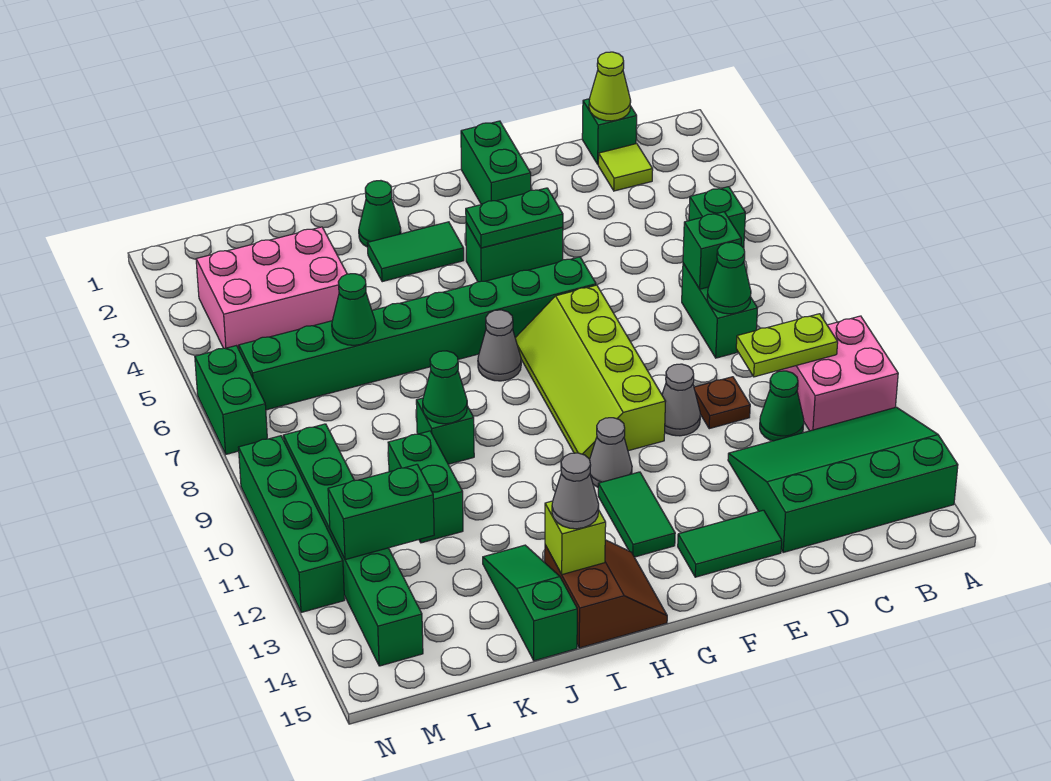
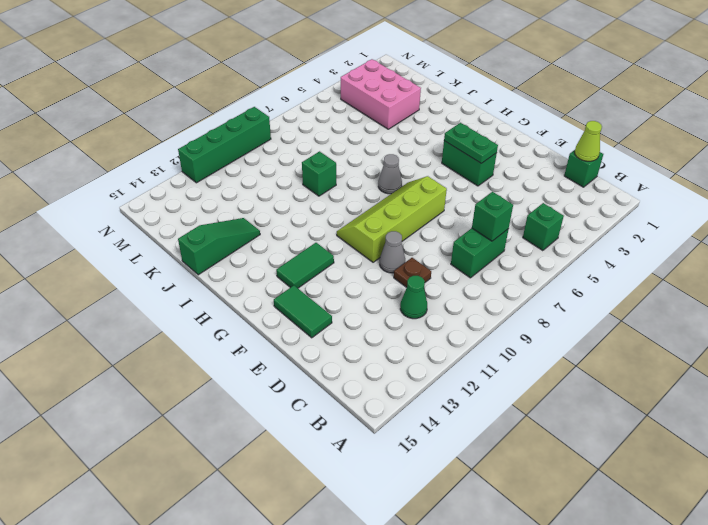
none -> pink 2x2 brick [777,316,898,431]
none -> green 3x4 slope [728,407,958,552]
none -> lime 1x1 tile [598,144,653,191]
none -> green 1x2 brick [461,121,531,205]

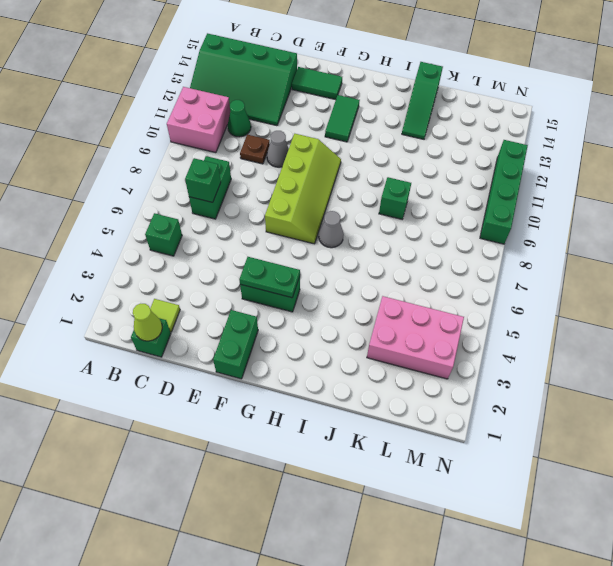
none -> green 1x8 brick [239,257,596,410]
none -> grey 1x1 cone [590,418,632,487]
none -> green 1x2 tile [367,222,464,282]
none -> brown 2x2 slope [545,540,667,648]

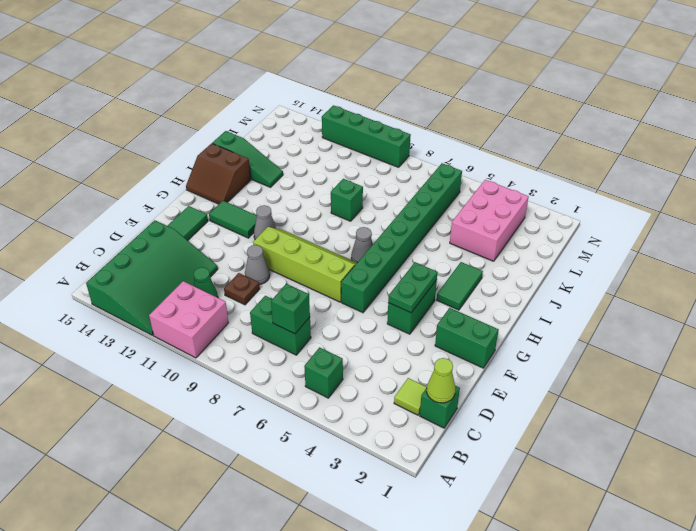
none -> green 1x1 cone [359,181,401,247]
none -> green 1x2 brick [388,431,463,543]
none -> green 1x6 brick [283,424,423,666]
none -> green 1x2 brick [195,346,267,454]

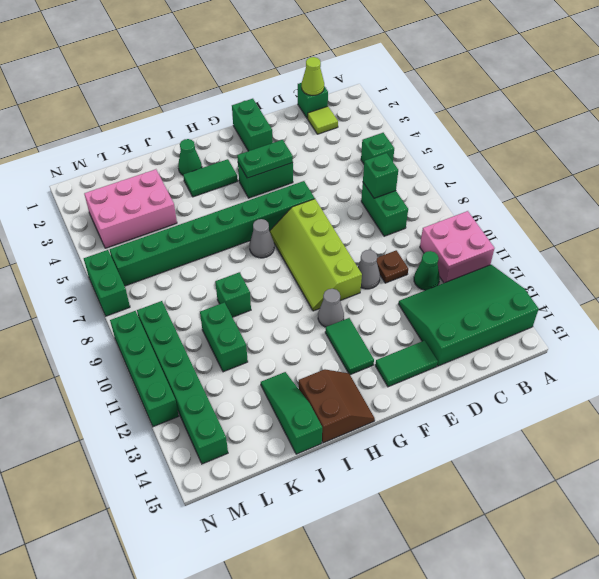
none -> lime 1x2 plate [736,314,838,377]
none -> green 1x1 cone [707,242,751,314]
none -> lime 1x1 brick [545,501,606,574]
none -> green 1x1 cone [423,351,467,424]

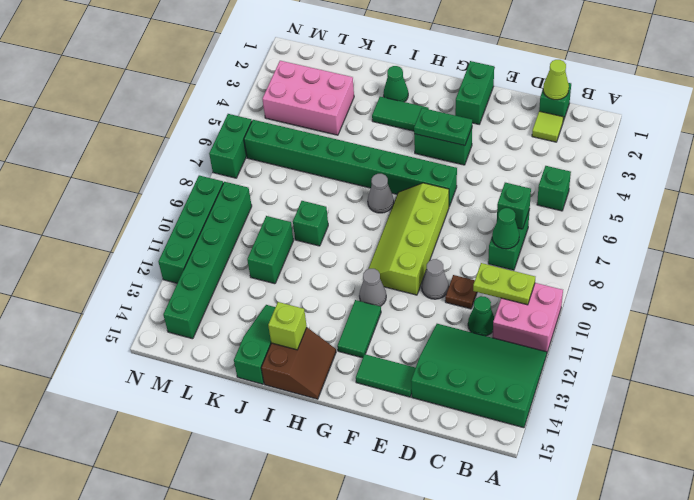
none -> green 1x1 cone [423,351,467,424]
none -> green 1x1 cone [332,274,376,345]
none -> green 1x2 brick [328,464,434,560]
none -> grey 1x1 cone [552,453,599,529]

